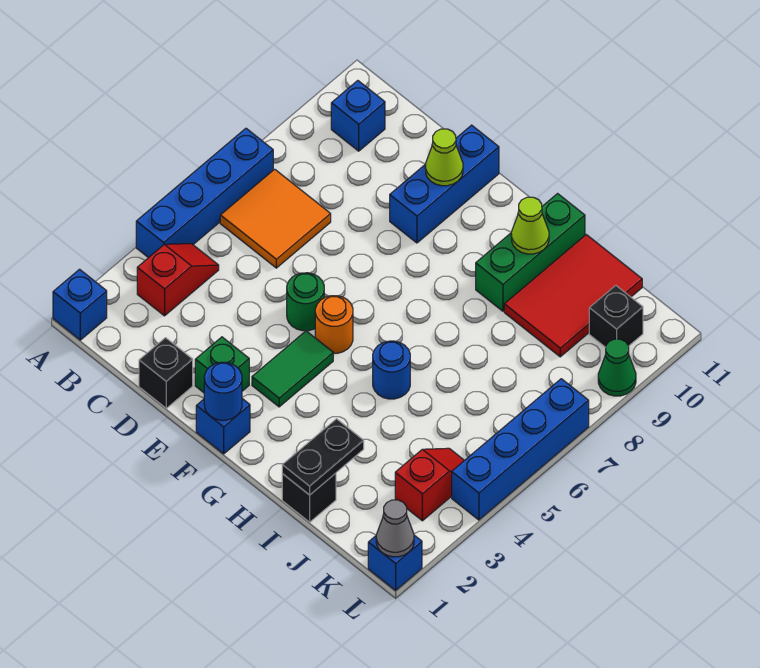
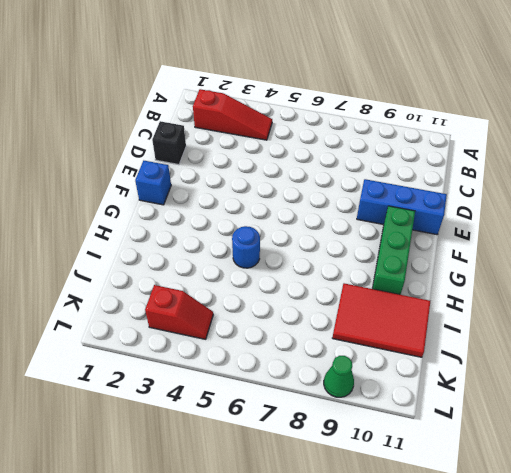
red 1x3 slope [193,89,272,140] -> red 1x2 slope [137,244,219,316]
green 1x3 brick [372,206,415,295] -> green 1x3 brick turned to [476,194,585,311]
none -> blue 1x1 brick [53,269,107,340]
none -> blue 1x4 brick [136,128,273,258]
none -> orange 2x2 tile [220,169,331,268]

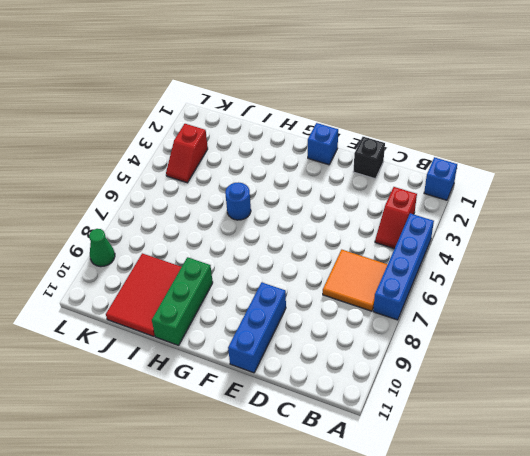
none -> blue 1x1 brick [331,81,385,151]
none -> green 1x1 brick [195,337,249,393]
none -> green 1x1 round brick [287,273,324,331]

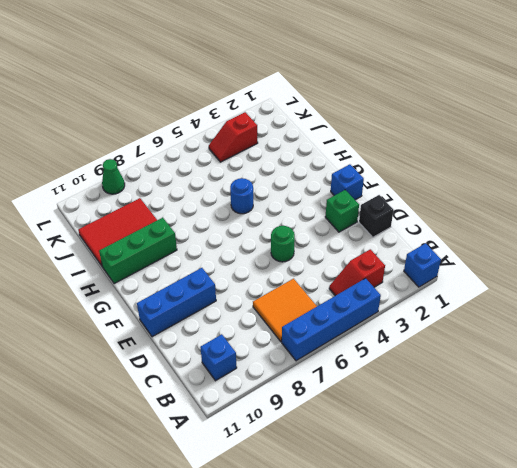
none -> green 1x2 tile [252,331,333,407]
none -> orange 1x1 round brick [315,296,353,353]
none -> black 1x1 brick [282,473,336,522]

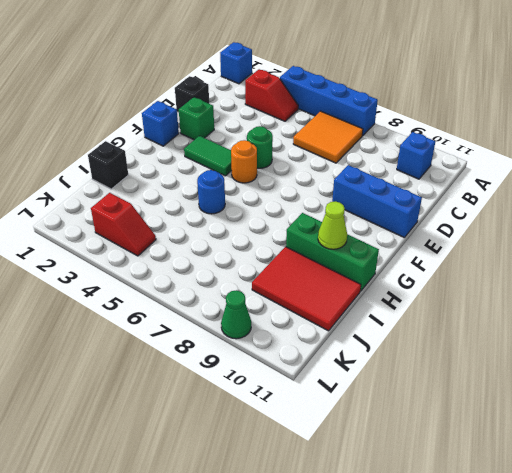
none -> black 1x1 brick [589,285,643,347]
none -> blue 1x1 brick [368,535,422,590]
none -> blue 1x4 brick [452,379,589,520]

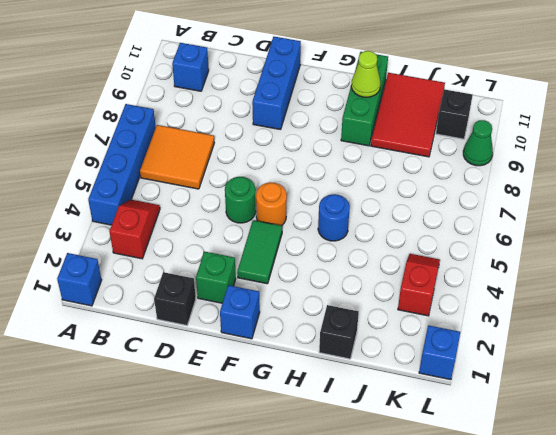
none -> blue 1x4 brick [452,379,589,520]
none -> lime 1x1 cone [425,129,463,186]
none -> blue 1x1 round brick [204,362,242,420]

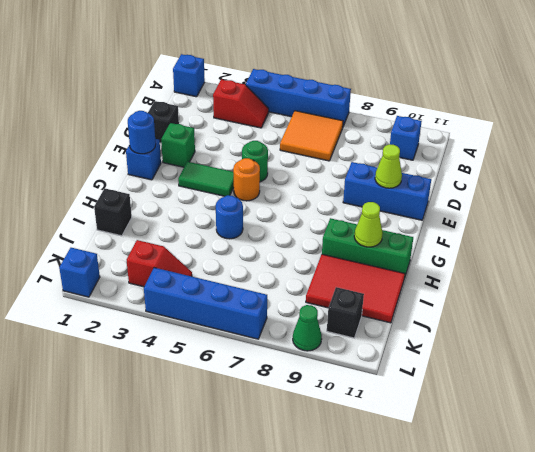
none -> black 1x2 plate [282,419,364,495]
none -> grey 1x1 cone [376,500,414,557]

